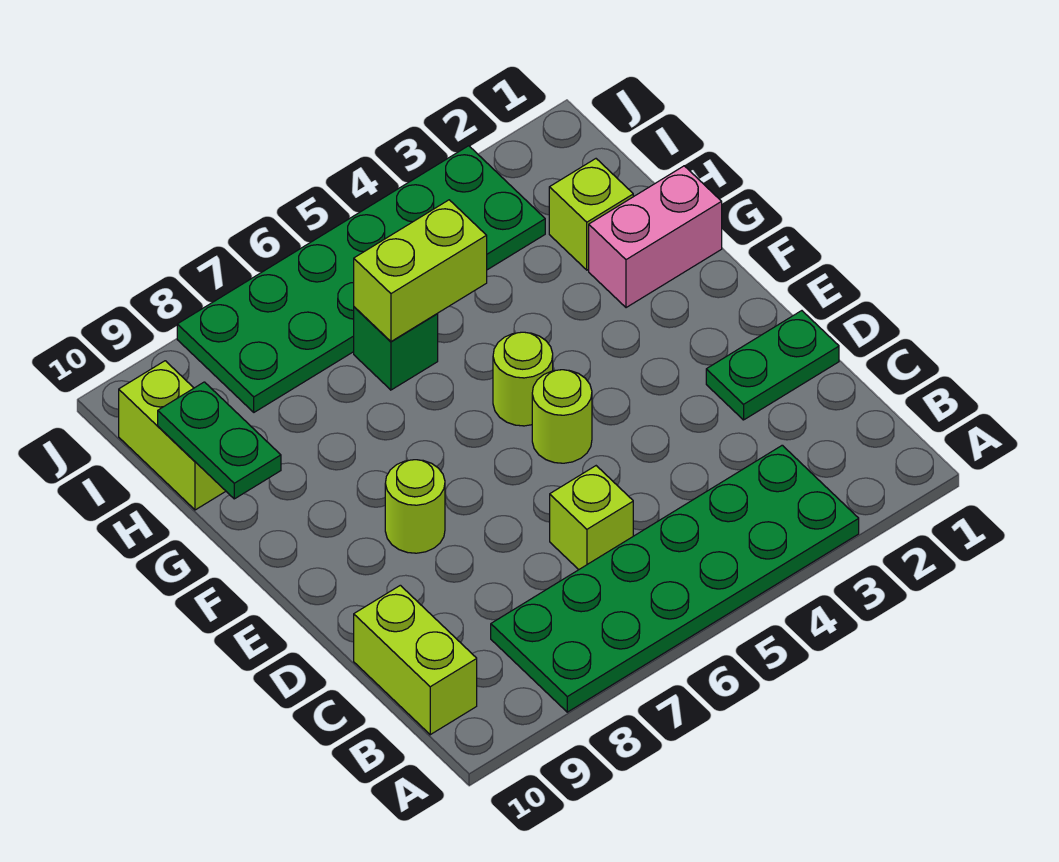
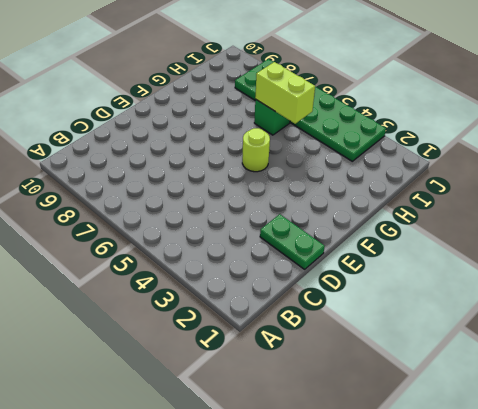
none -> green 2x6 plate [491,445,859,712]
none -> lime 1x2 brick [354,585,477,735]
none -> lime 1x1 brick [550,466,633,570]

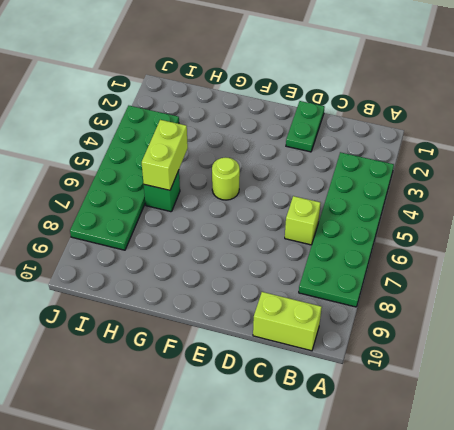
none -> lime 1x1 round brick [532,370,592,463]
none -> lime 1x1 round brick [385,460,445,553]
none -> pink 1x2 brick [589,166,722,308]

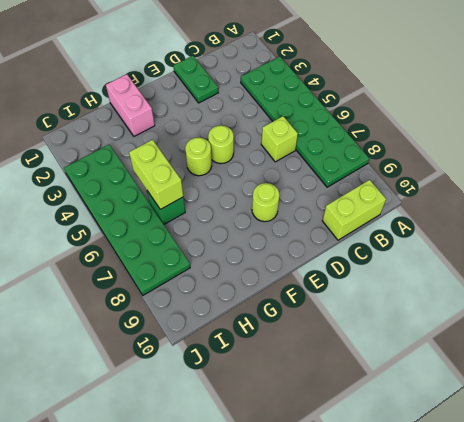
none -> lime 1x1 brick [549,159,633,270]
none -> lime 1x2 brick [119,361,226,510]
none -> green 1x2 plate [158,382,281,499]

